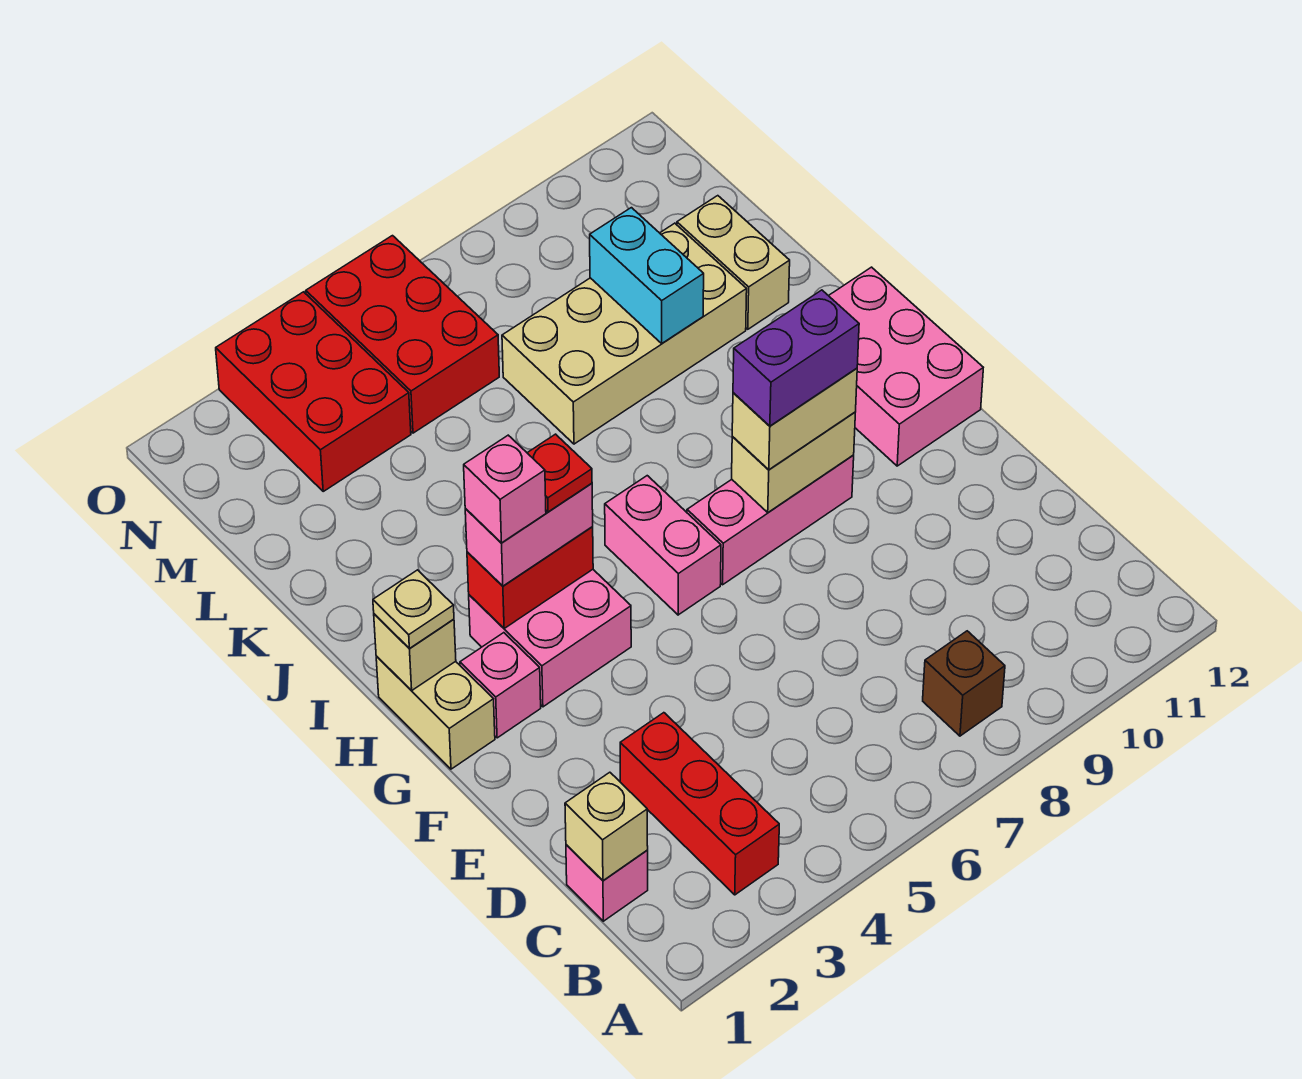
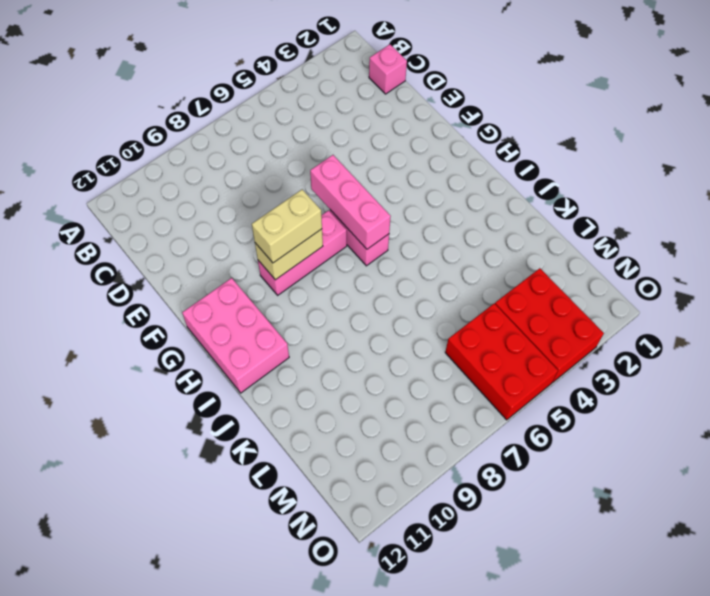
pink 1x3 brick [310,155,391,249] -> none
none -> red 1x3 brick [620,713,779,895]
none -> brown 1x1 brick [923,631,1005,736]
none -> tan 1x2 brick [376,656,495,769]

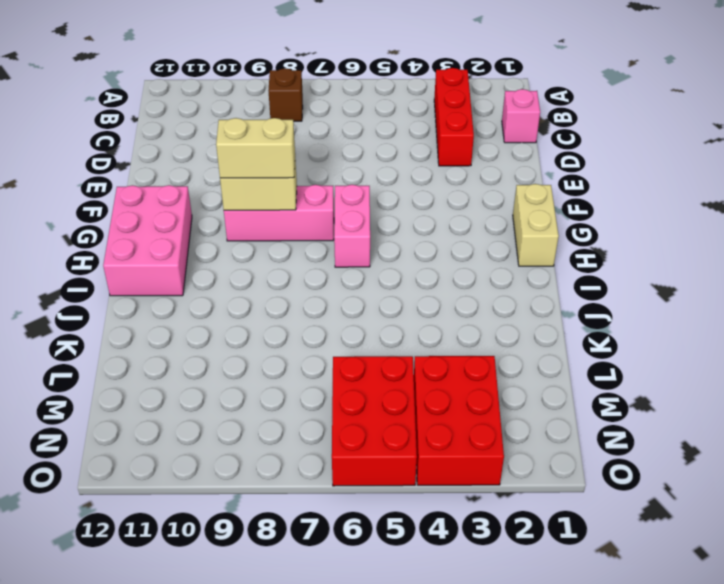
none -> pink 1x1 brick [460,633,541,738]
none -> pink 2x2 brick [469,569,631,707]
none -> tan 2x4 brick [502,223,747,444]

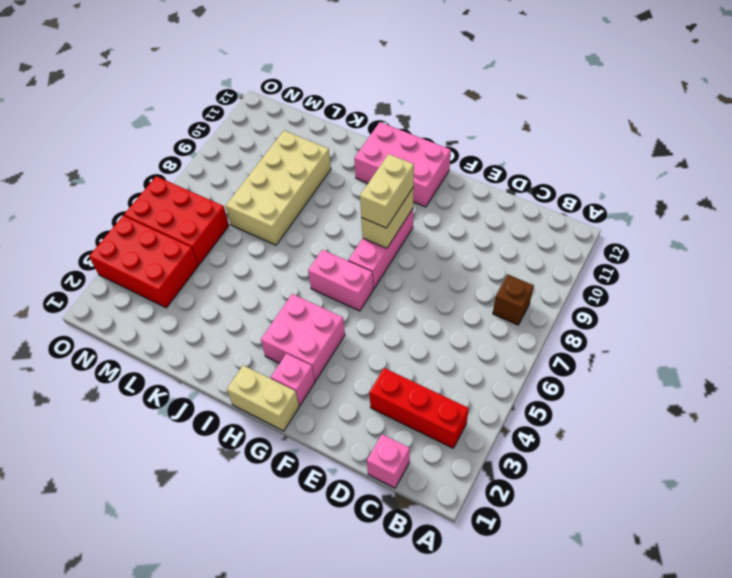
none -> tan 1x2 brick [677,196,790,329]
none -> tan 1x1 brick [565,772,648,881]
none -> tan 1x1 brick [374,614,456,691]

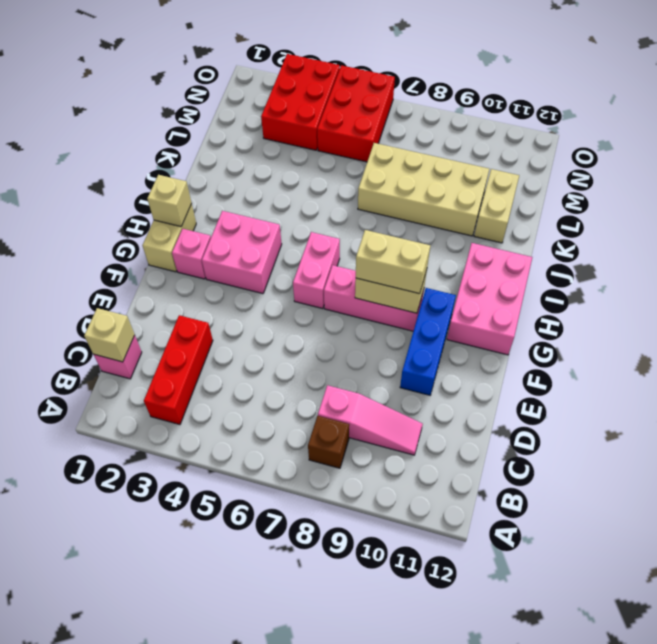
pink 1x3 slope [318,385,423,455] -> none
blue 1x3 brick [400,288,456,395] -> none
none -> red 1x2 brick [467,527,593,628]
none -> cyan 1x2 brick [590,208,704,343]
none -> tan 1x1 plate [373,570,454,648]

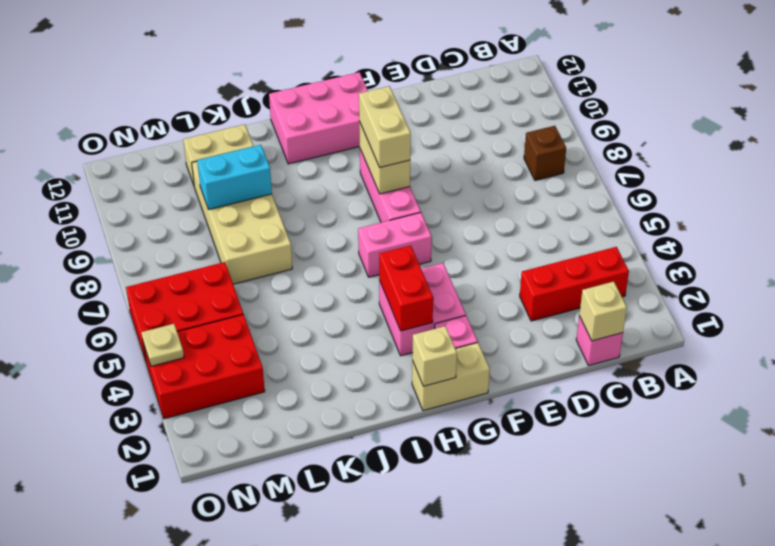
tan 1x1 plate [141,324,184,366] -> tan 1x1 plate moved to [373,570,454,648]
none -> pink 1x2 brick [465,483,593,586]
none -> purple 1x2 brick [733,290,859,426]
none -> pink 1x1 brick [464,435,546,543]

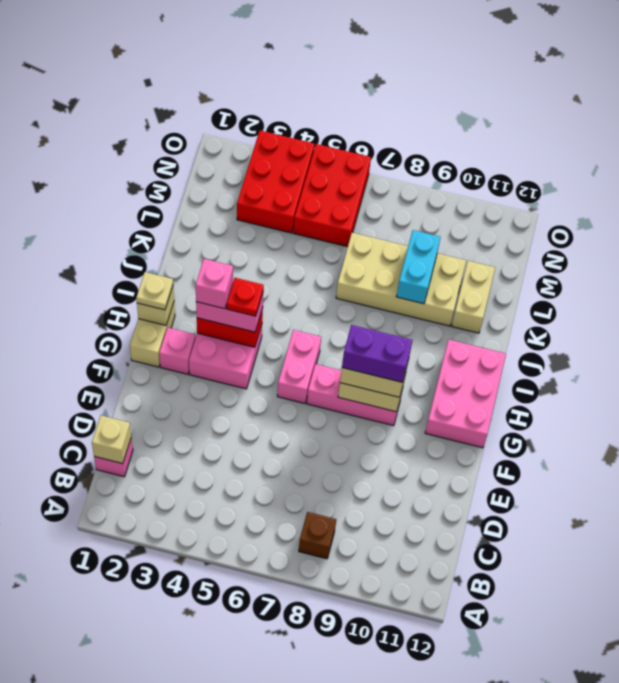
none -> red 1x3 brick [620,713,779,895]

